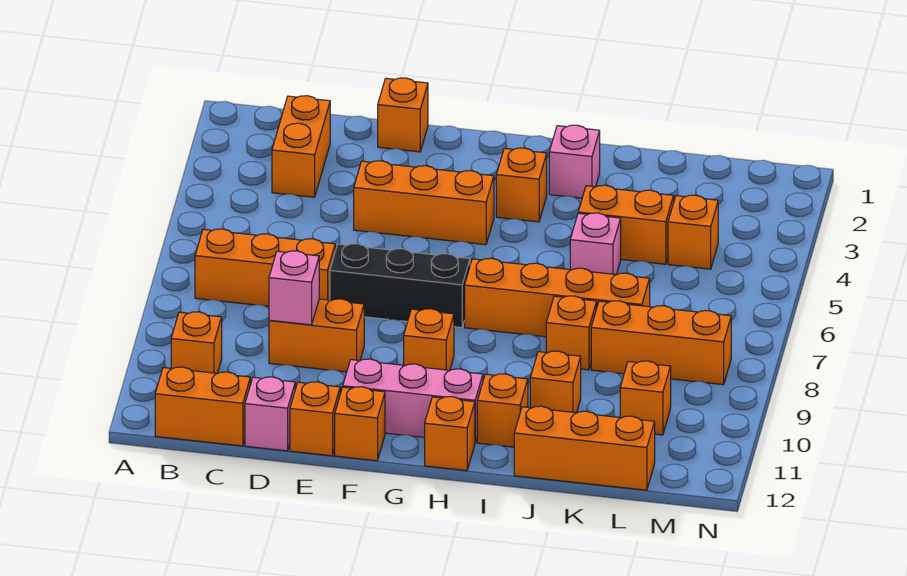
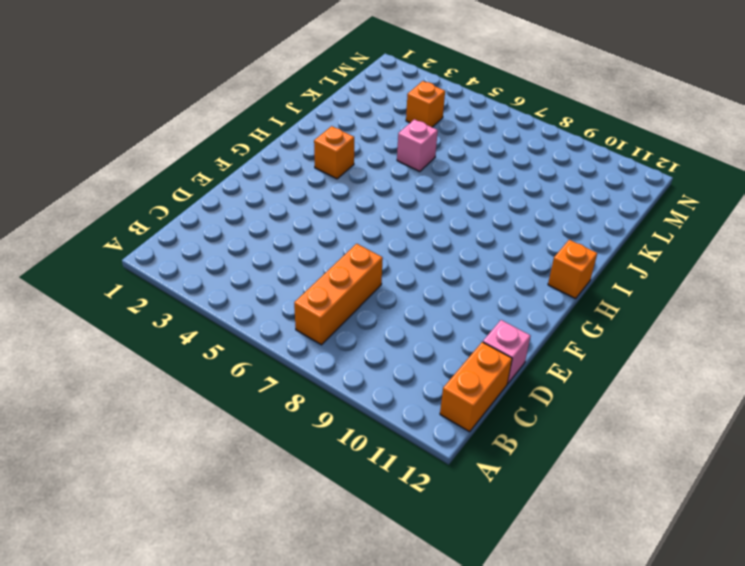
none -> orange 1x1 brick [171,312,222,373]
none -> orange 1x2 brick [272,96,330,197]
none -> orange 1x2 brick [269,299,364,372]

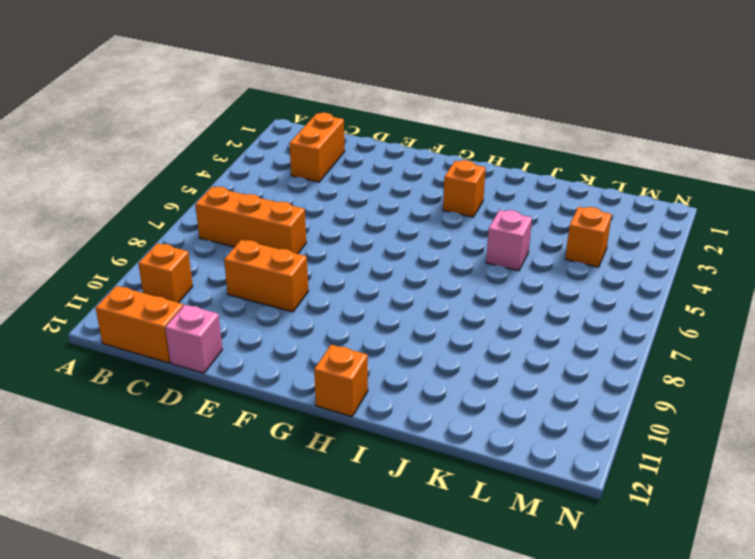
none -> orange 1x1 brick [378,78,428,152]
none -> orange 1x3 brick [354,161,494,245]
none -> black 1x3 brick [330,244,470,327]

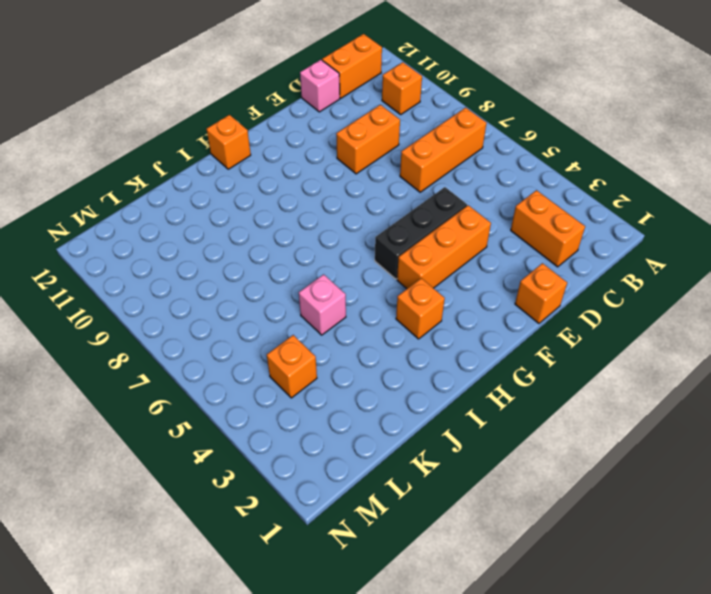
black 1x3 brick [375,187,467,279] -> black 1x3 brick moved to [330,244,470,327]
none -> orange 1x1 brick [290,382,340,456]
none -> pink 1x3 brick [343,359,483,442]
none -> orange 1x1 brick [335,387,385,461]

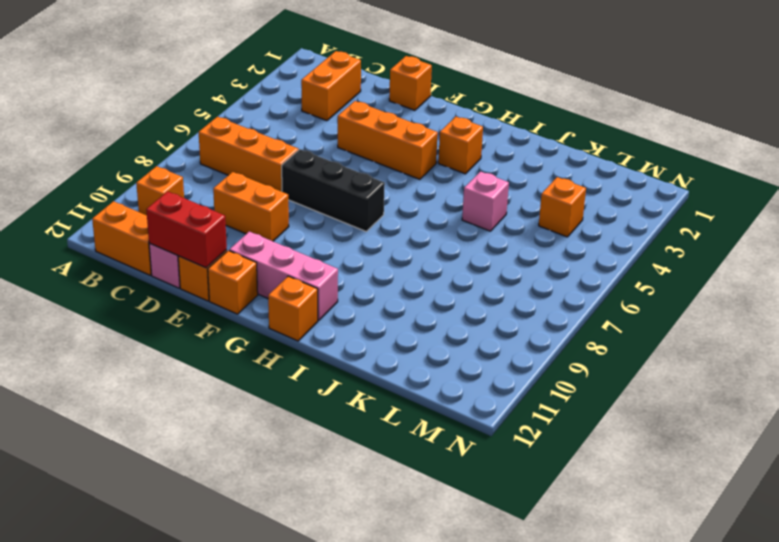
red 1x2 brick [146,191,227,268] -> none
none -> orange 1x1 brick [404,309,454,370]
none -> orange 1x4 brick [465,258,650,337]
none -> pink 1x1 brick [549,125,600,198]

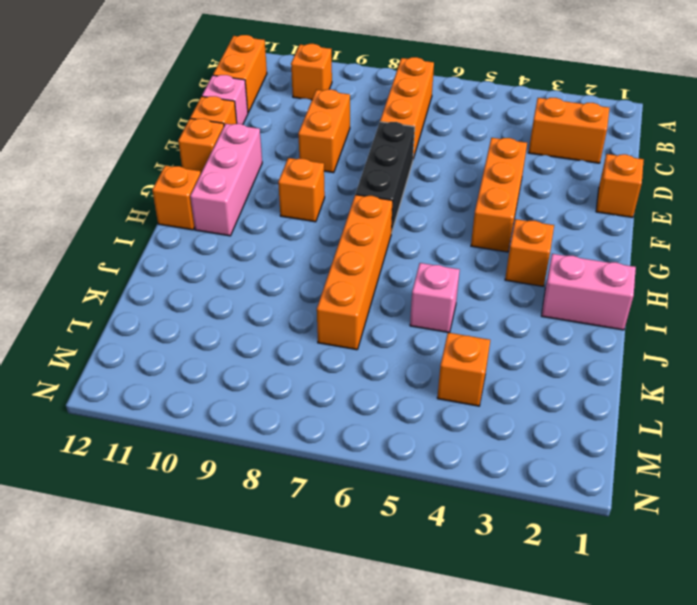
pink 1x2 brick [541,254,636,330] -> pink 1x1 brick [549,125,600,198]
none -> orange 1x1 brick [477,374,528,447]
none -> orange 1x2 brick [578,185,674,264]
none -> orange 1x1 brick [546,296,597,370]

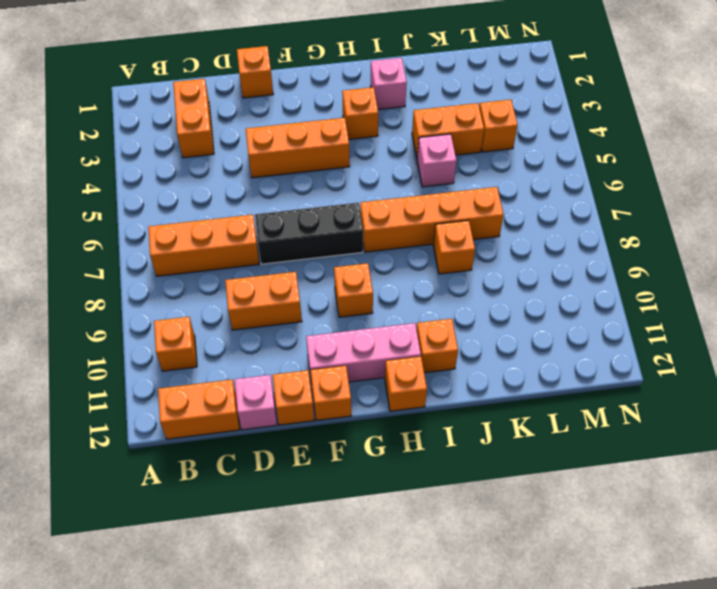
none -> orange 1x1 brick [530,351,581,413]
none -> orange 1x3 brick [514,406,655,490]
none -> orange 1x3 brick [591,301,731,385]

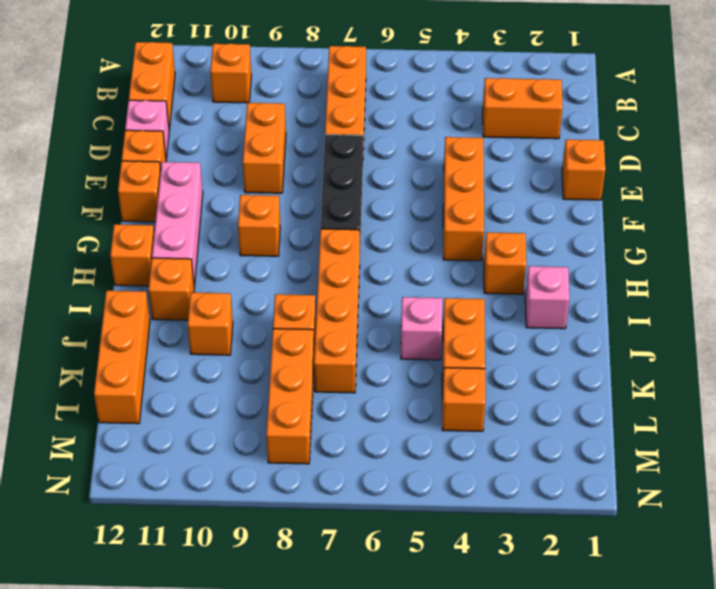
none -> orange 1x1 brick [620,361,671,435]
none -> pink 1x1 brick [269,251,319,325]

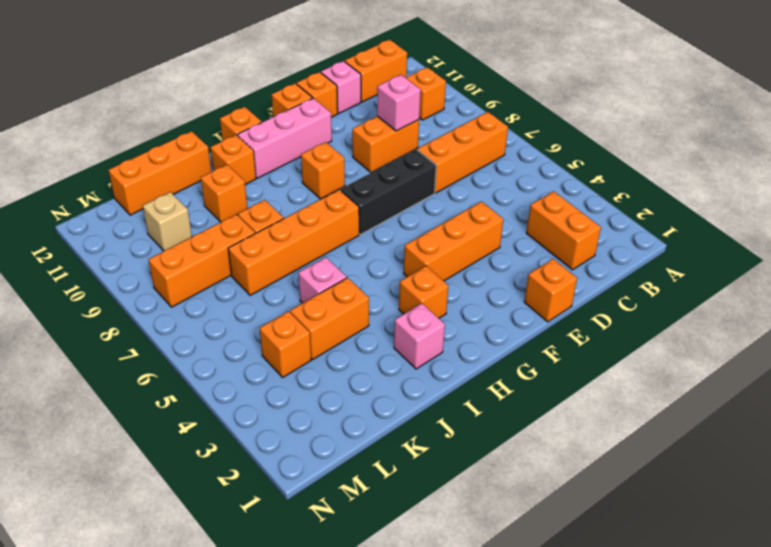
tan 1x1 brick [143,192,192,251] -> orange 1x1 brick [620,361,671,435]

